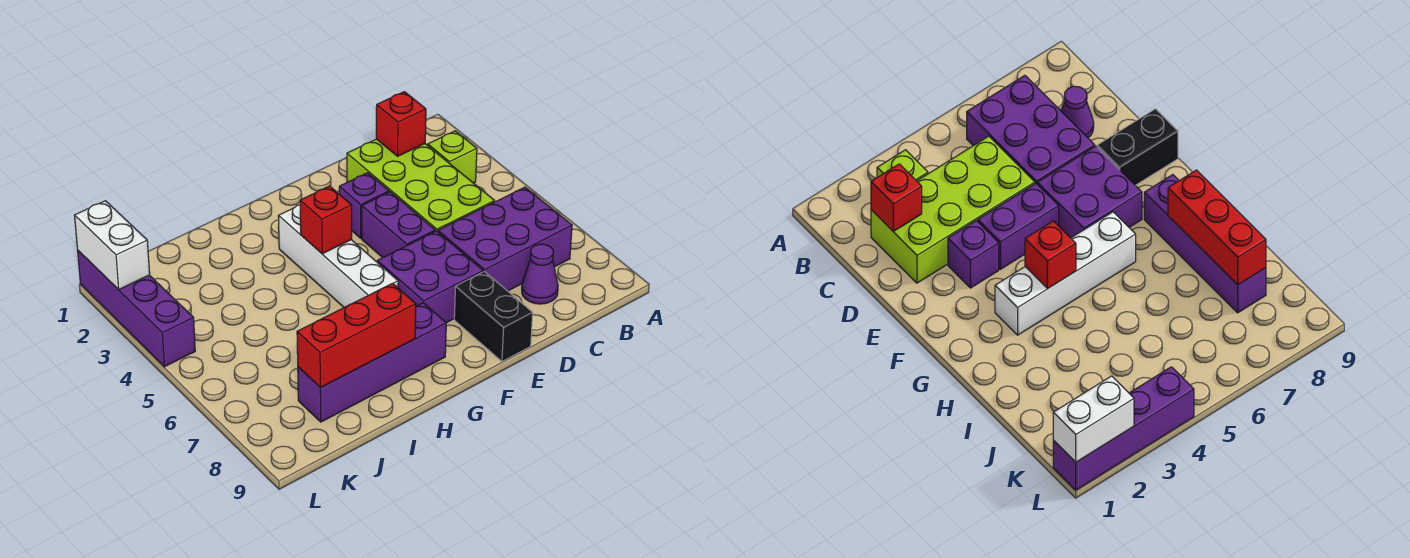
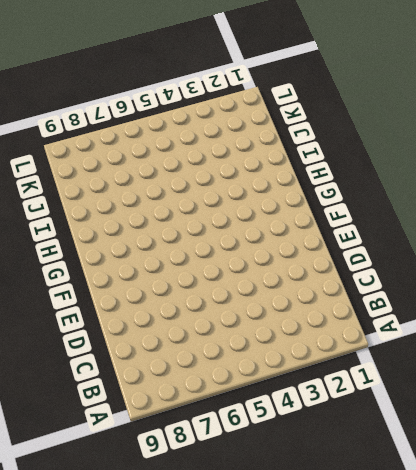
none -> lime 1x1 brick [428,131,477,183]
none -> purple 2x3 brick [438,187,572,291]
none -> lime 2x4 brick [347,139,495,232]

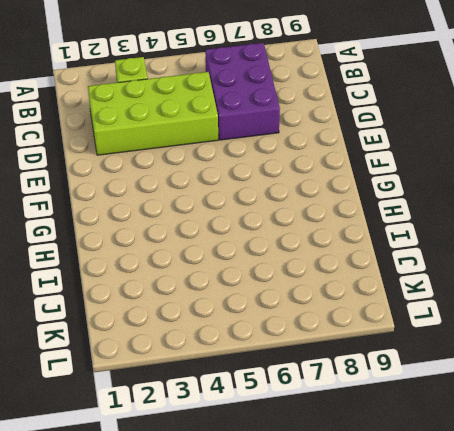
none -> purple 1x1 cone [522,244,558,304]
none -> purple 1x1 brick [339,173,389,238]
none -> purple 1x2 brick [362,192,435,258]

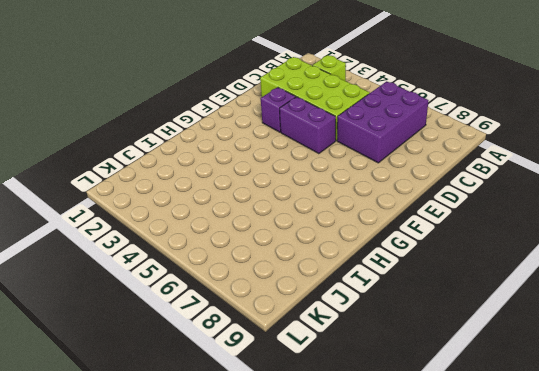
none -> purple 1x1 cone [522,244,558,304]
none -> purple 2x2 brick [377,231,483,323]
none -> black 1x2 brick [454,271,533,361]

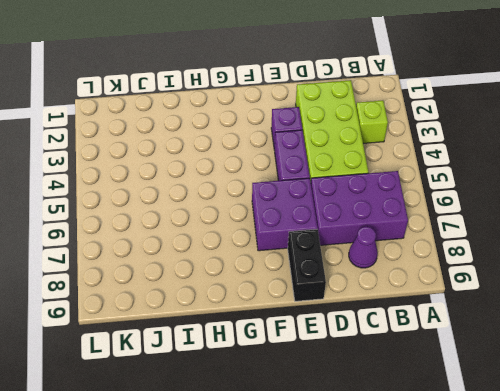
none -> white 1x4 brick [278,205,398,307]
none -> purple 1x4 brick [298,303,446,422]
none -> purple 1x4 brick [78,251,195,367]

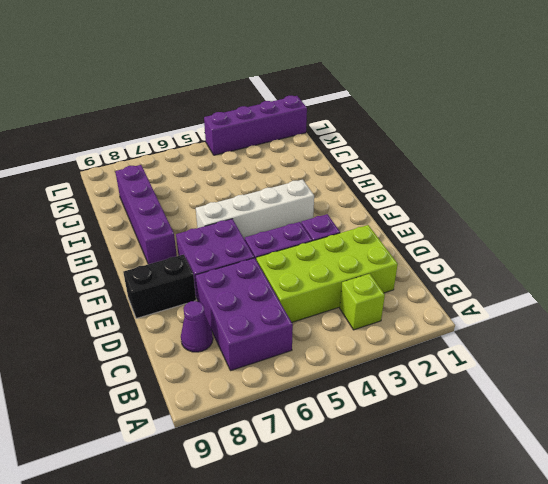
none -> red 1x1 brick [376,92,426,156]
none -> red 1x1 brick [300,186,352,254]
none -> red 1x3 brick [297,283,416,388]

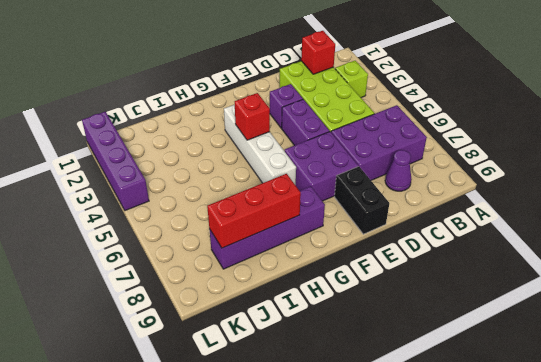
none -> white 1x2 brick [75,201,150,290]

